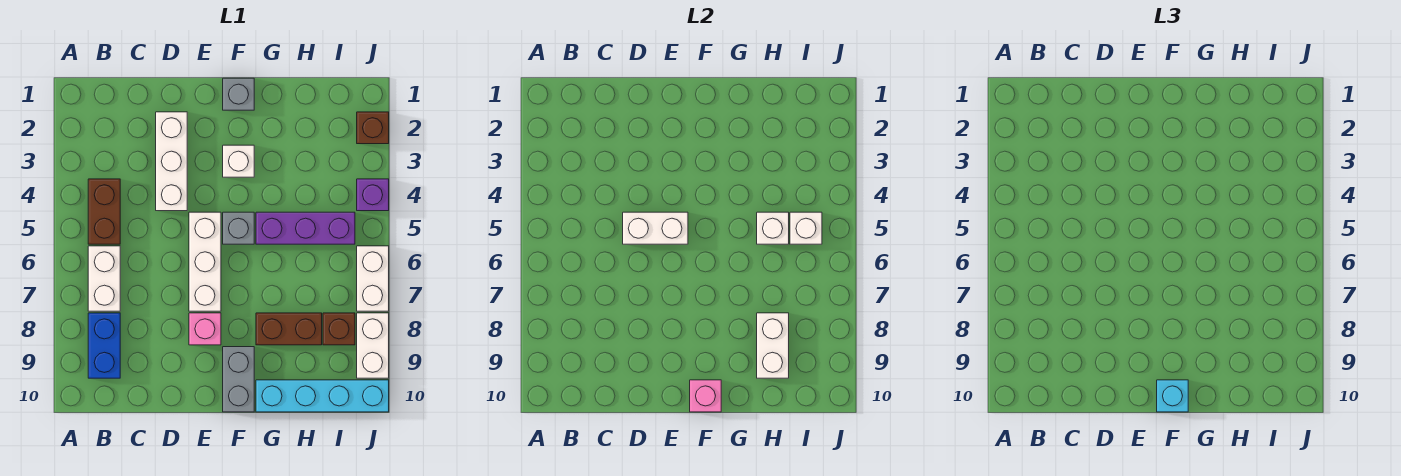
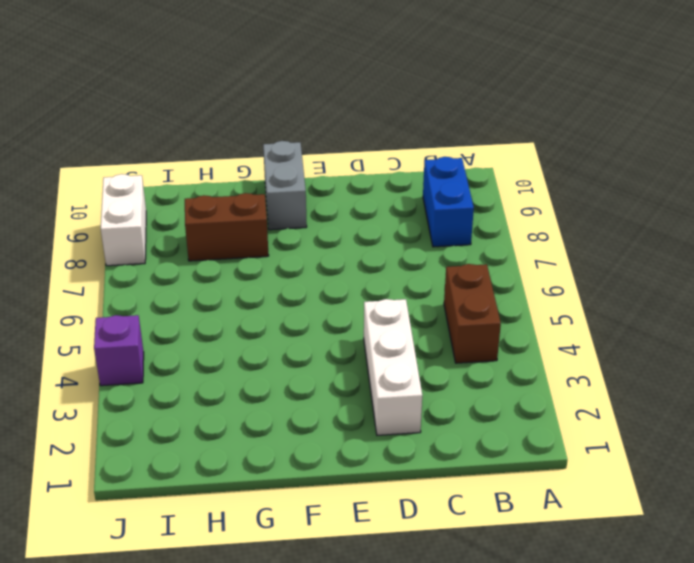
none -> white 1x2 brick [88,246,120,311]
none -> white 1x3 brick [189,212,221,311]
none -> pink 1x1 brick [189,313,221,345]

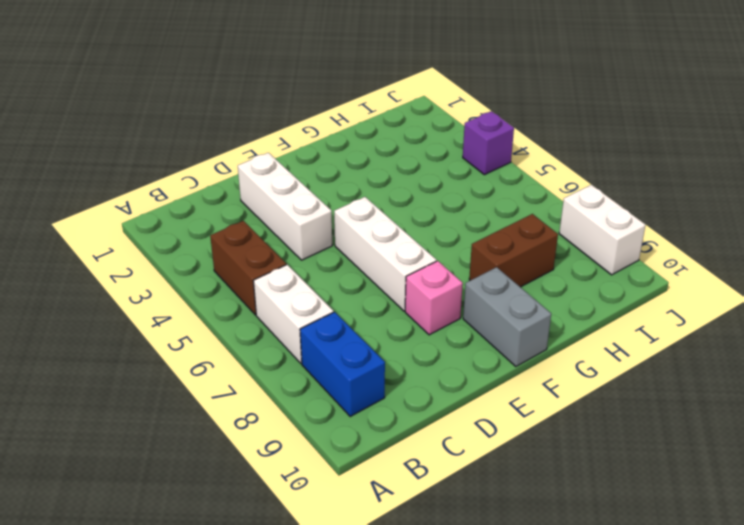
none -> grey 1x1 brick [223,78,254,110]
none -> white 1x1 brick [223,145,254,177]
none -> grey 1x1 brick [223,212,254,244]

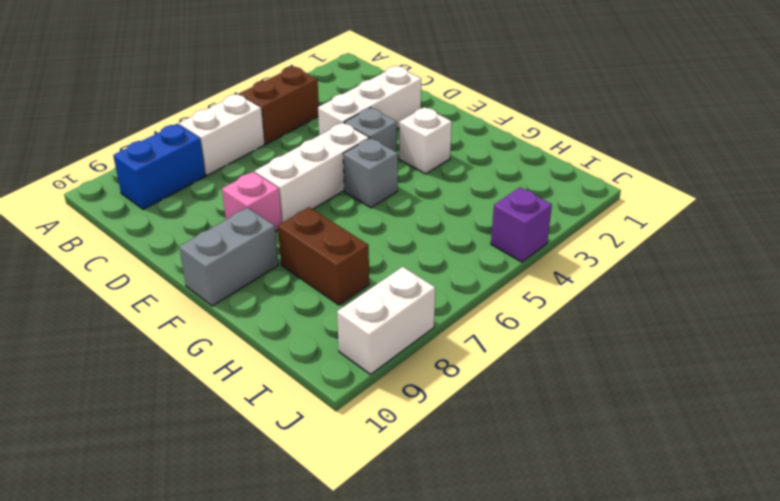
grey 1x1 brick [344,108,397,152] -> grey 1x1 brick moved to [223,78,254,110]
none -> purple 1x3 brick [256,212,355,244]
none -> cyan 1x4 brick [256,380,389,412]
none -> brown 1x1 brick [323,313,355,345]

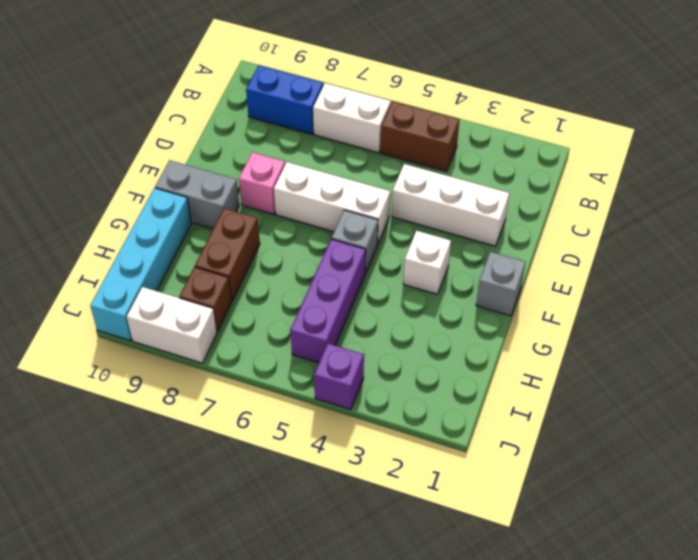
none -> brown 1x1 brick [357,112,389,144]
none -> white 1x2 brick [357,246,389,311]
none -> white 1x2 brick [623,212,688,244]

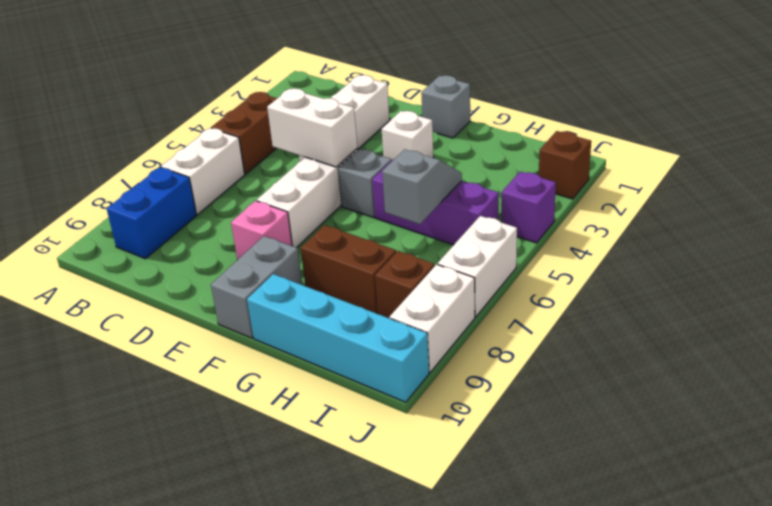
grey 1x2 slope [382,149,462,224] -> white 1x1 brick [757,212,789,244]
none -> pink 1x1 brick [690,380,721,412]
none -> white 1x2 brick [757,313,789,378]
none -> white 1x1 brick [790,212,822,244]

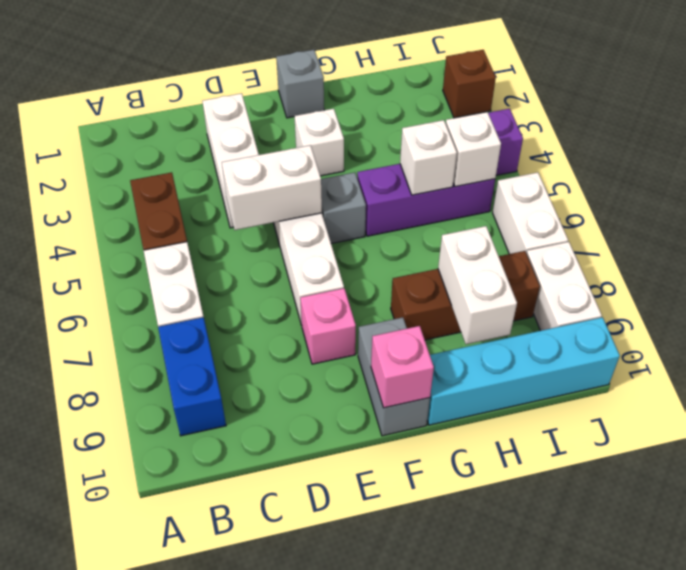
none -> cyan 1x1 brick [1157,380,1188,412]

